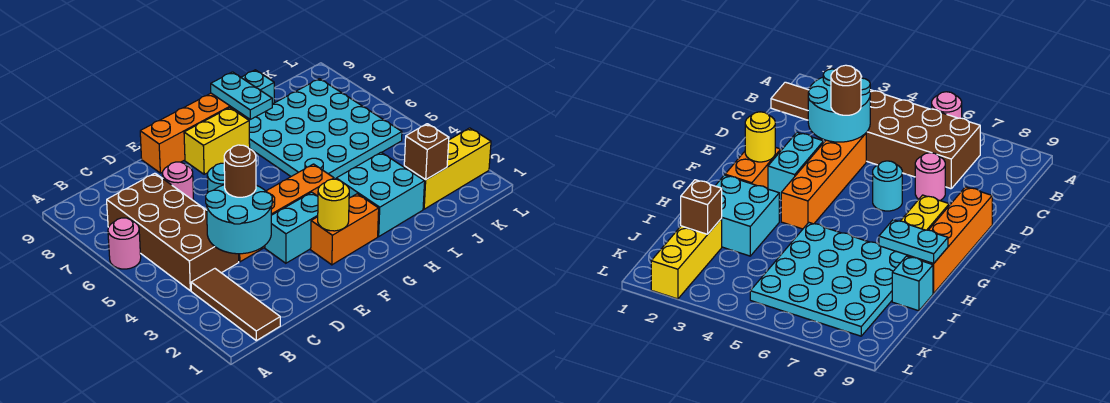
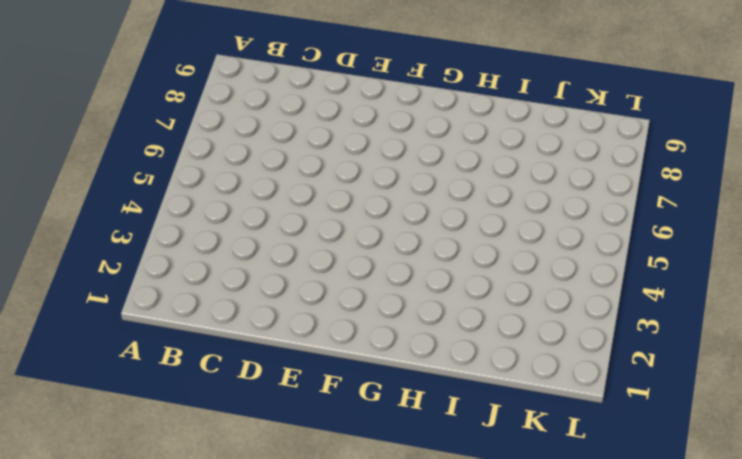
none -> pink 1x1 round brick [108,218,141,269]
none -> brown 1x3 tile [191,269,280,341]
none -> brown 2x4 brick [107,173,239,291]

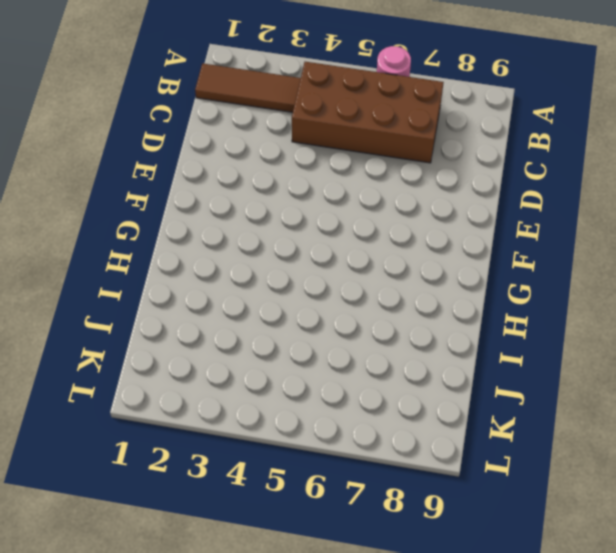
none -> orange 1x4 brick [239,164,334,262]
none -> pink 1x1 round brick [162,162,194,201]
none -> cyan 1x2 brick [265,192,318,263]

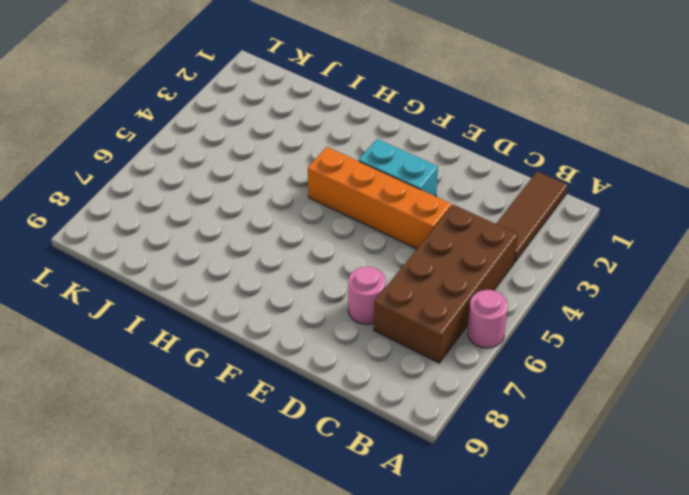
none -> cyan 1x1 round brick [207,163,225,192]
none -> orange 1x4 brick [140,93,246,173]
none -> orange 1x2 brick [311,194,379,265]

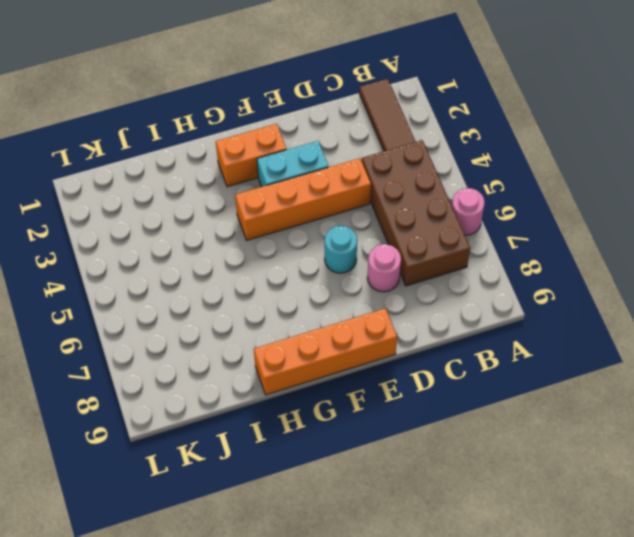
none -> yellow 1x2 brick [184,108,250,174]
none -> cyan 2x2 brick [336,152,425,236]
none -> cyan 4x4 plate [246,79,402,179]

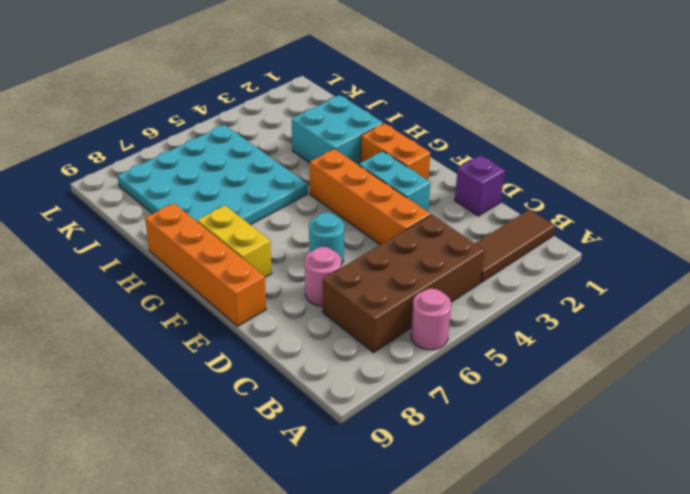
purple 1x1 brick [455,155,505,216] -> none
none -> cyan 1x1 brick [241,70,274,104]
none -> yellow 1x3 brick [404,128,491,209]
none -> cyan 2x2 round brick [206,185,272,254]

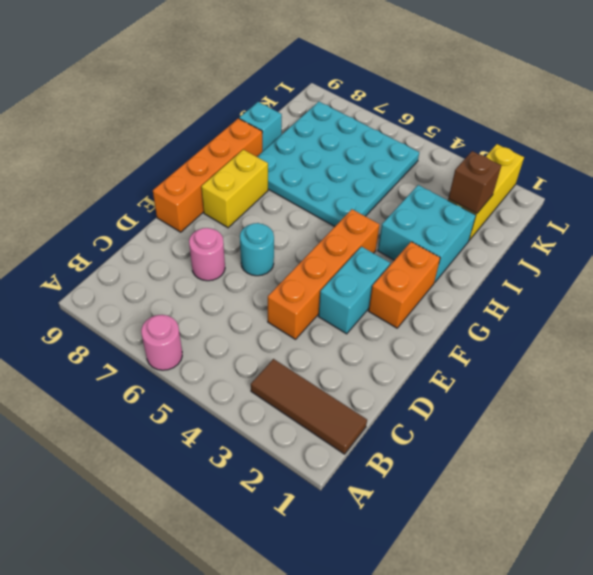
none -> brown 2x4 brick [107,173,239,291]
none -> cyan 2x2 round brick [206,185,272,254]
none -> yellow 1x1 round brick [318,179,349,231]

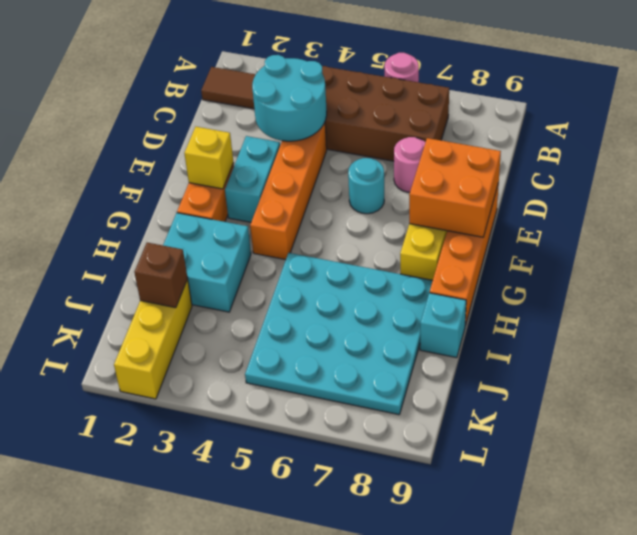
orange 2x2 brick [409,138,501,237] -> none
yellow 1x1 brick [184,127,234,189] -> yellow 1x1 round brick [318,179,349,231]
none -> cyan 1x2 plate [211,72,272,119]
none -> brown 1x1 round brick [224,145,256,197]

